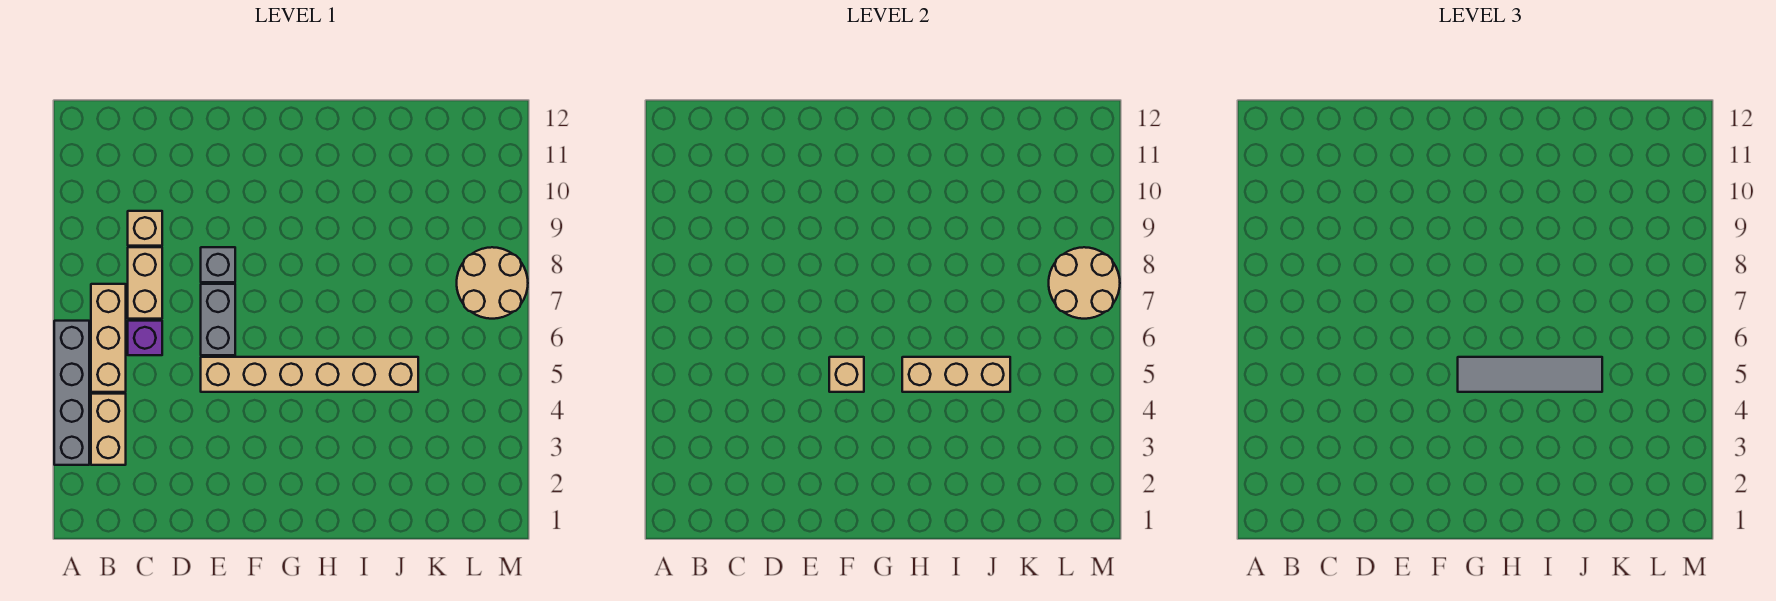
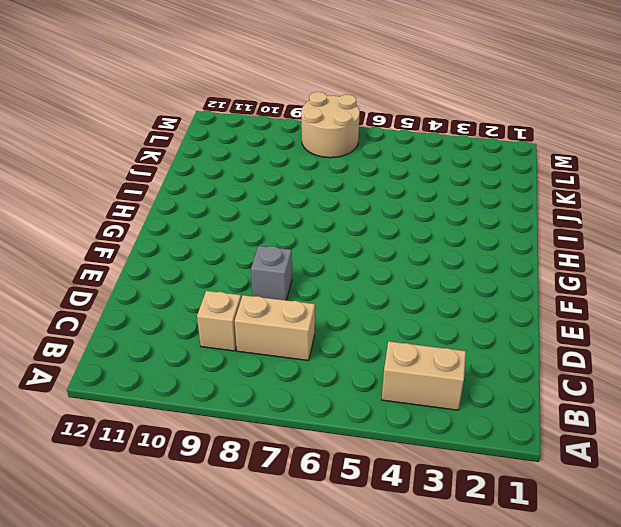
none -> grey 1x4 brick [54,321,89,465]
none -> tan 1x3 brick [91,284,126,392]
none -> purple 1x1 brick [128,321,162,355]

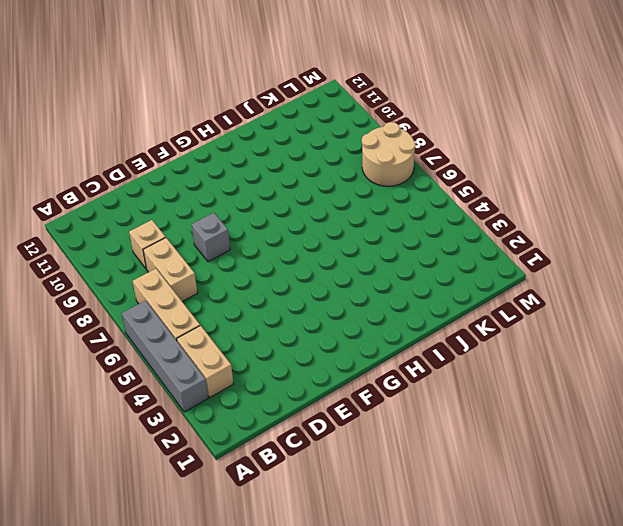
none -> purple 1x1 brick [128,321,162,355]
none -> tan 1x6 brick [201,357,418,392]
none -> grey 1x2 brick [201,284,235,355]

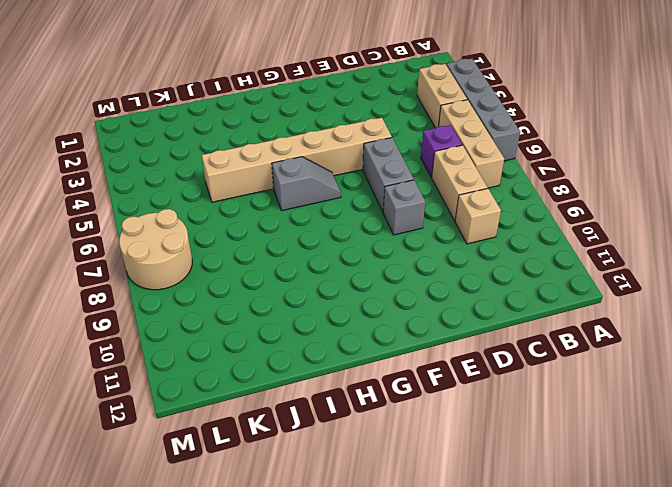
grey 1x2 slope [272,157,341,211] -> none
none -> tan 1x1 brick [829,357,864,392]
none -> tan 1x3 brick [902,357,1010,392]
none -> tan 2x2 round brick [1049,247,1120,319]

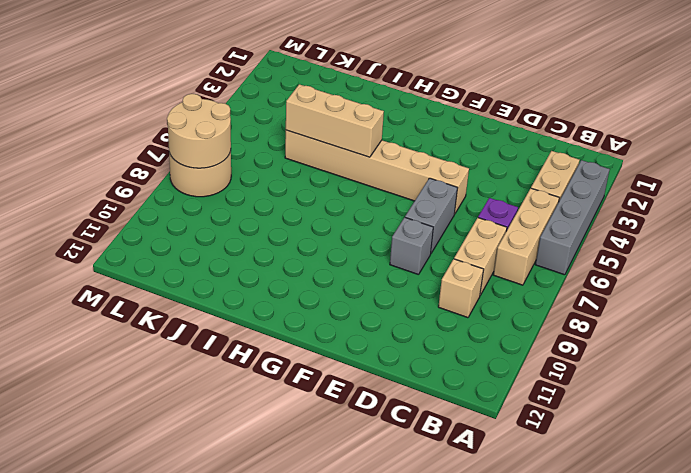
none -> tan 1x1 brick [829,357,864,392]
none -> grey 1x4 tile [1458,357,1602,392]

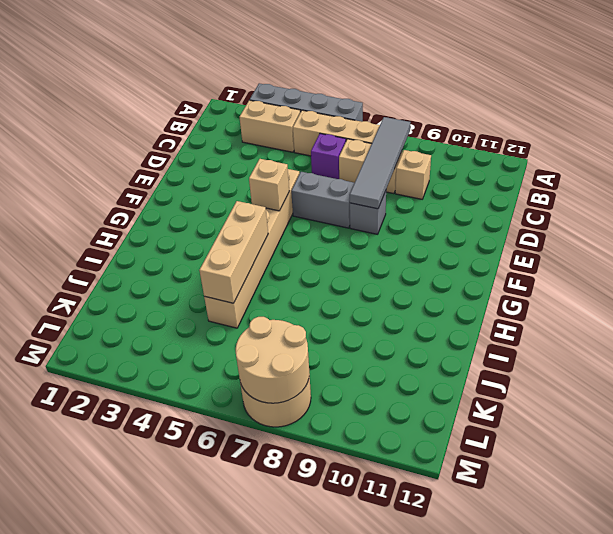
grey 1x4 tile [350,117,410,209] -> grey 1x4 tile moved to [1458,357,1602,392]

